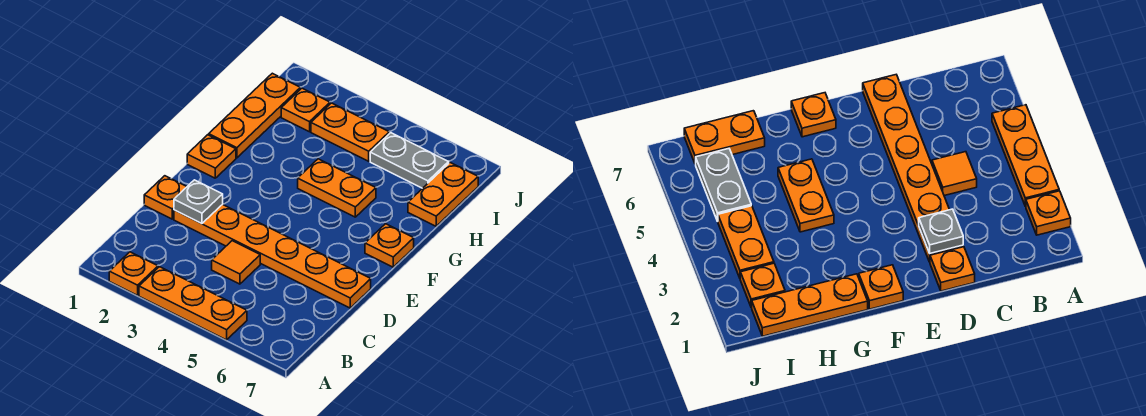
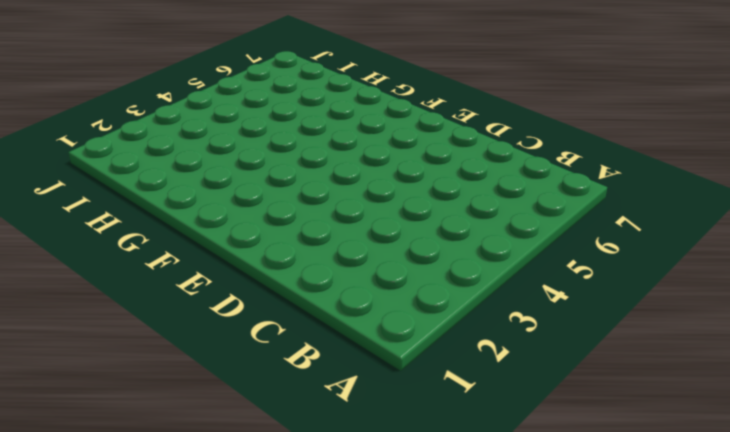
none -> orange 1x1 plate [109,252,158,295]
none -> orange 1x3 plate [139,267,247,340]
none -> orange 1x1 tile [212,241,260,284]

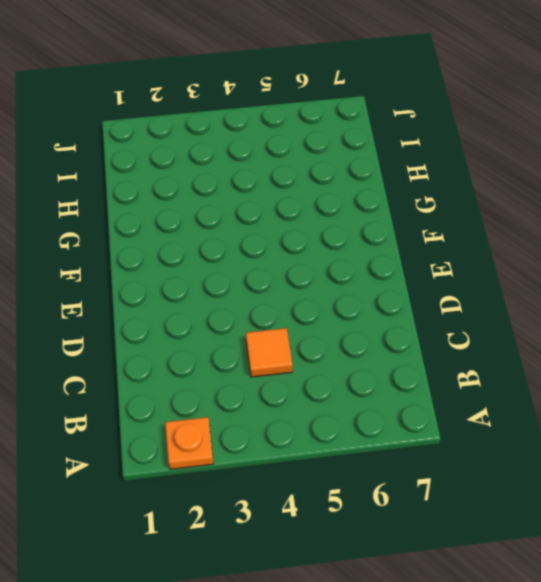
none -> orange 1x3 plate [139,267,247,340]
none -> orange 1x1 plate [144,176,187,219]
none -> orange 1x6 plate [174,204,371,308]

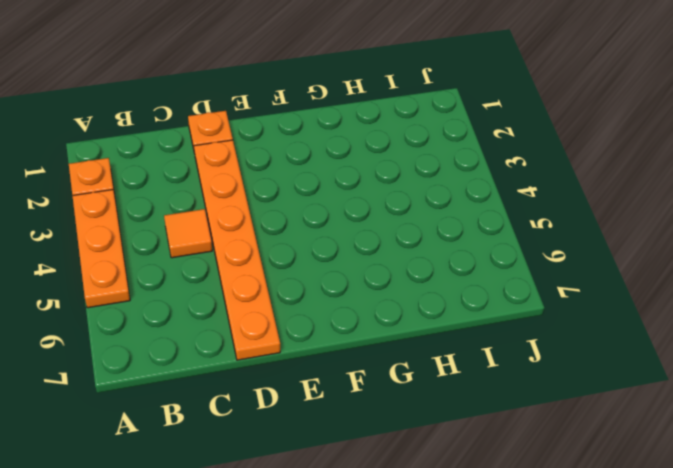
none -> orange 1x1 plate [187,135,236,178]
none -> orange 1x1 plate [365,224,414,267]
none -> orange 1x3 plate [209,73,300,158]

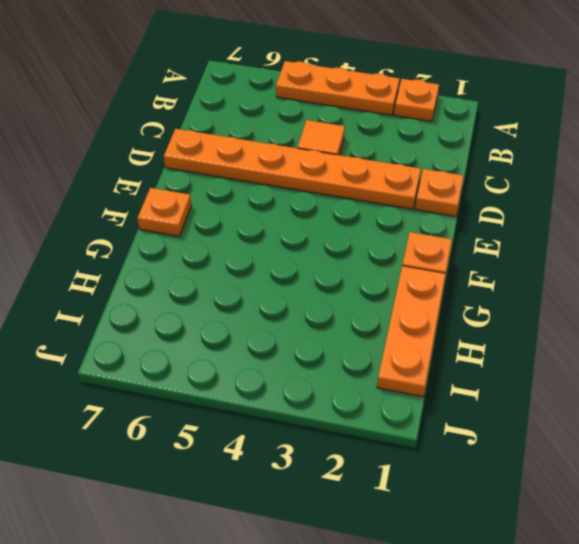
none -> orange 1x2 plate [298,159,376,217]
none -> orange 1x2 plate [408,163,478,226]
none -> orange 1x1 plate [281,88,330,132]

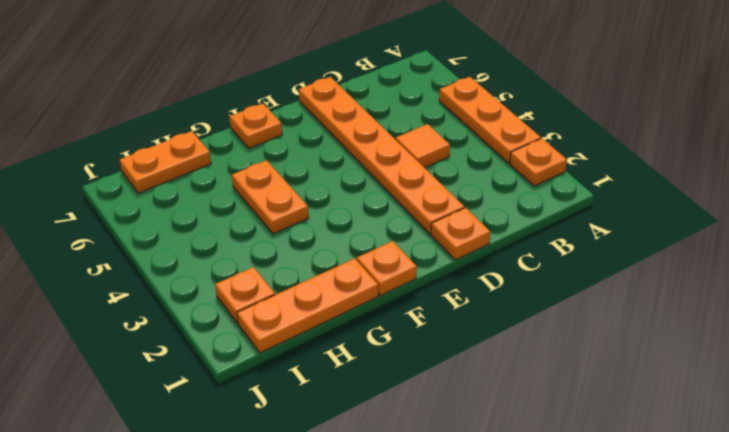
none -> orange 1x2 plate [311,103,389,161]
none -> grey 1x2 plate [370,133,449,188]
none -> grey 1x1 plate [174,180,223,224]

